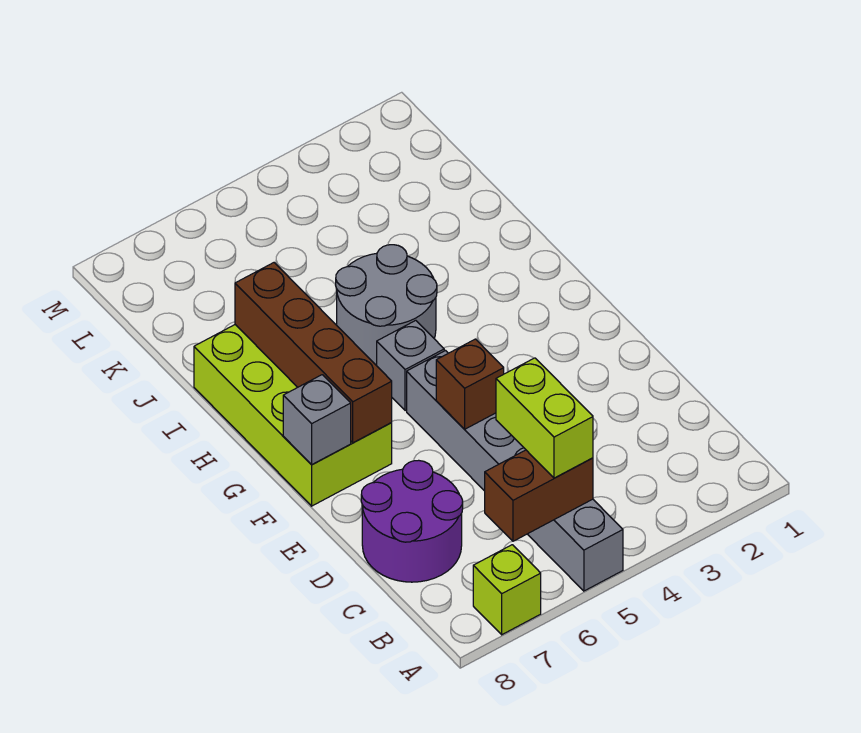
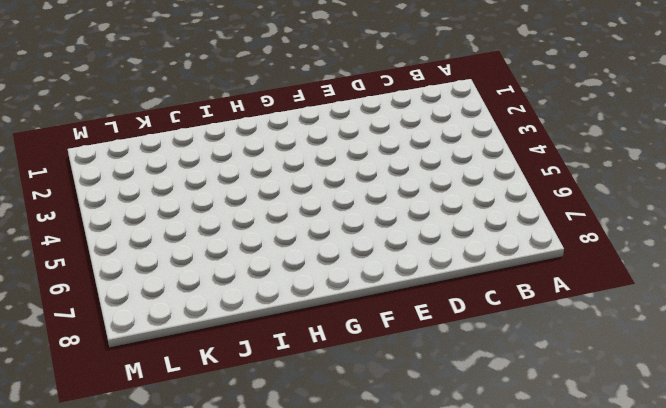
none -> grey 1x6 brick [407,351,623,591]
none -> lime 1x1 brick [473,545,541,635]

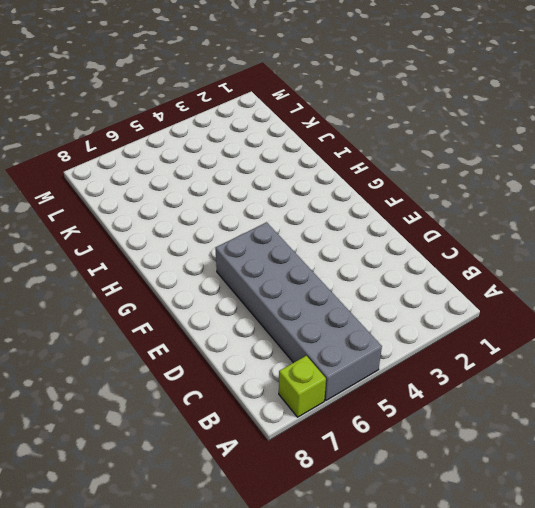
grey 2x6 brick [215,222,382,400] -> grey 1x6 brick [407,351,623,591]
none -> purple 2x2 round brick [361,460,463,582]
none -> lime 2x4 brick [194,325,392,506]

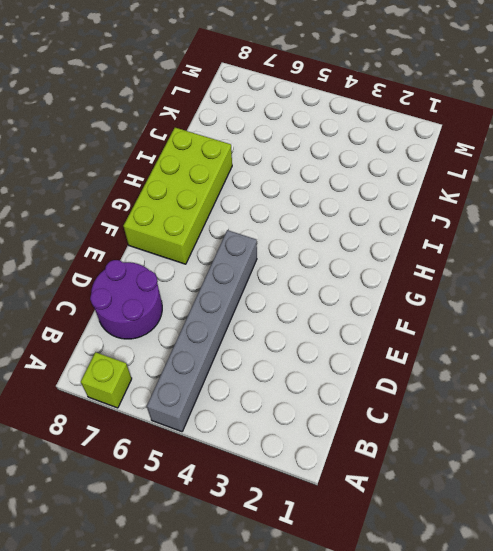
none -> grey 1x1 brick [376,320,444,411]
none -> grey 2x2 round brick [336,245,437,365]

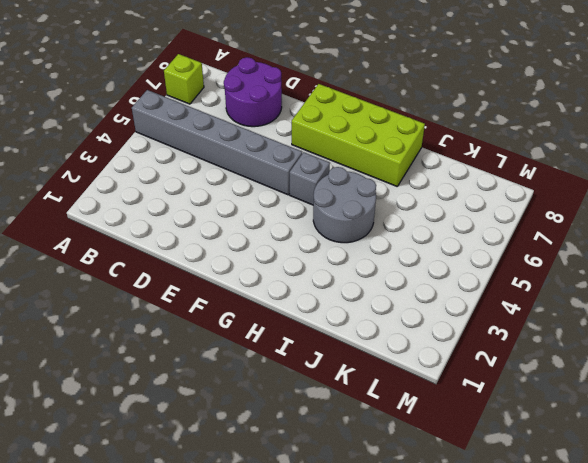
none -> brown 1x2 brick [485,450,593,541]
none -> brown 1x1 brick [436,339,504,429]

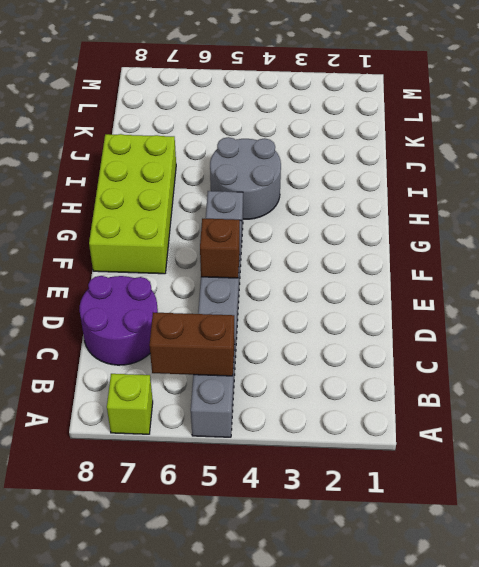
none -> brown 1x4 brick [235,263,392,443]
none -> grey 1x1 brick [283,375,351,465]

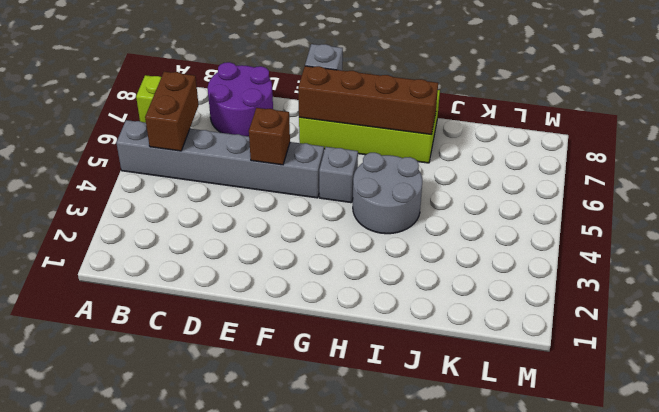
none -> lime 1x2 brick [496,358,593,478]

